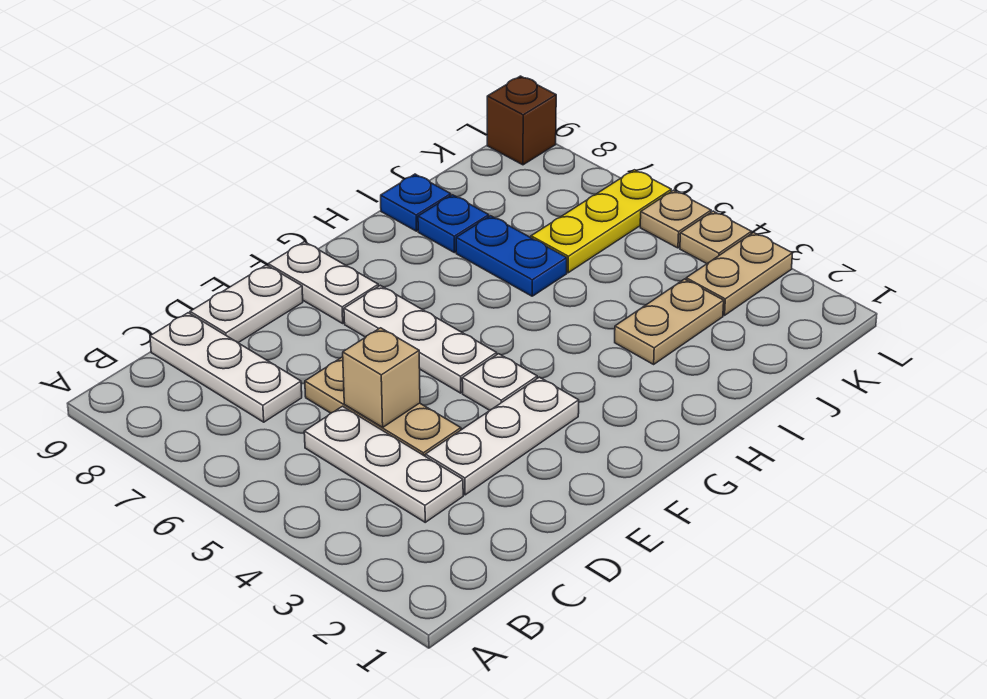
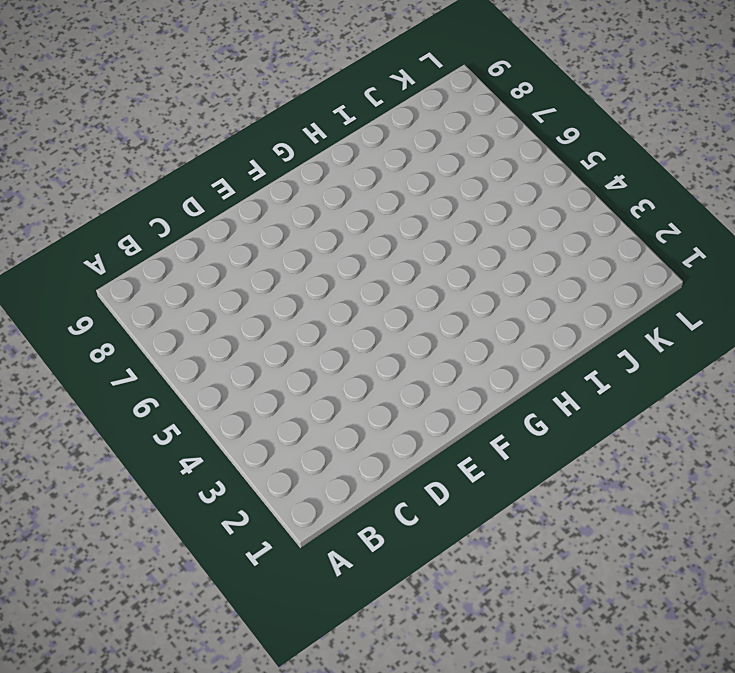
none -> white 1x3 plate [304,406,463,522]
none -> white 1x3 plate [150,313,302,422]
none -> white 1x3 plate [425,377,579,495]

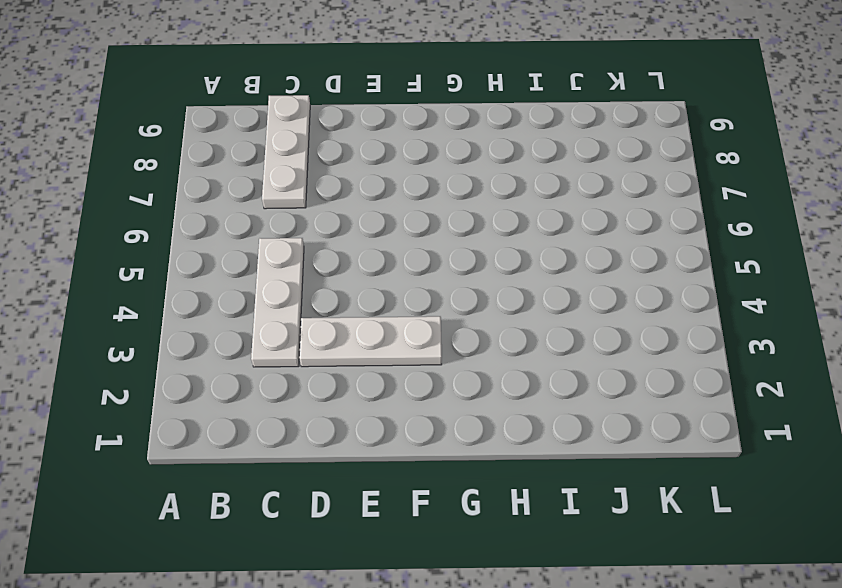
none -> tan 1x3 plate [305,357,461,456]
none -> white 1x2 plate [190,265,303,343]
none -> white 1x1 plate [462,354,537,410]

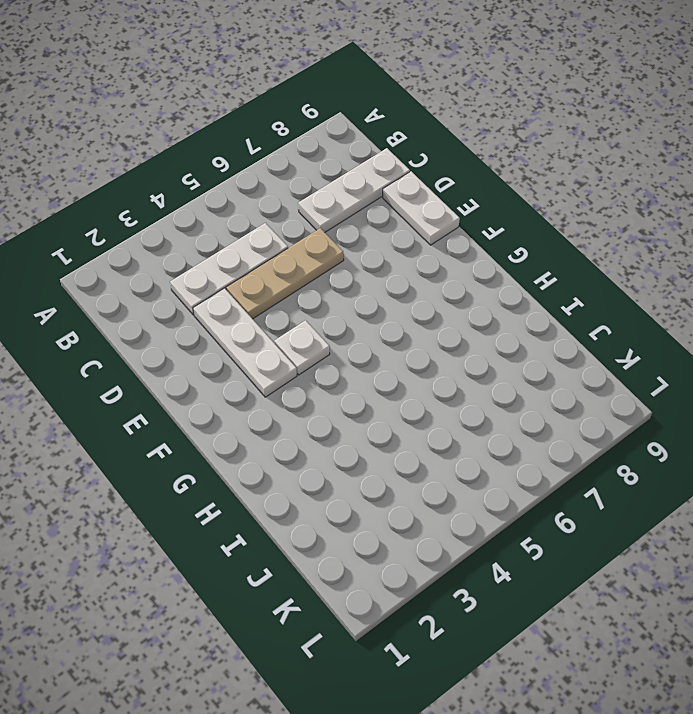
none -> white 1x3 plate [344,285,497,393]
none -> white 1x2 plate [268,242,378,323]
none -> tan 1x2 plate [615,279,724,364]

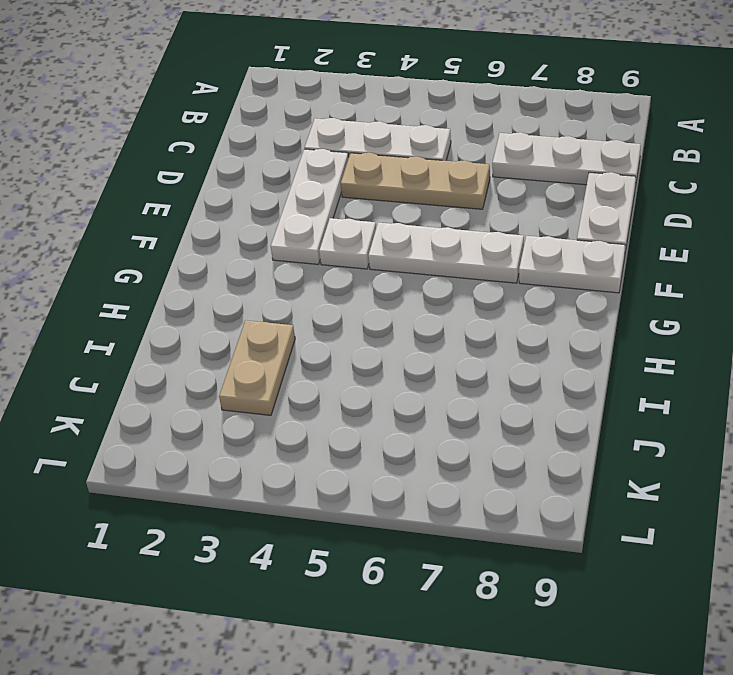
none -> blue 1x2 plate [456,216,567,296]
none -> blue 1x1 plate [418,195,489,253]
none -> blue 1x1 plate [381,174,451,231]

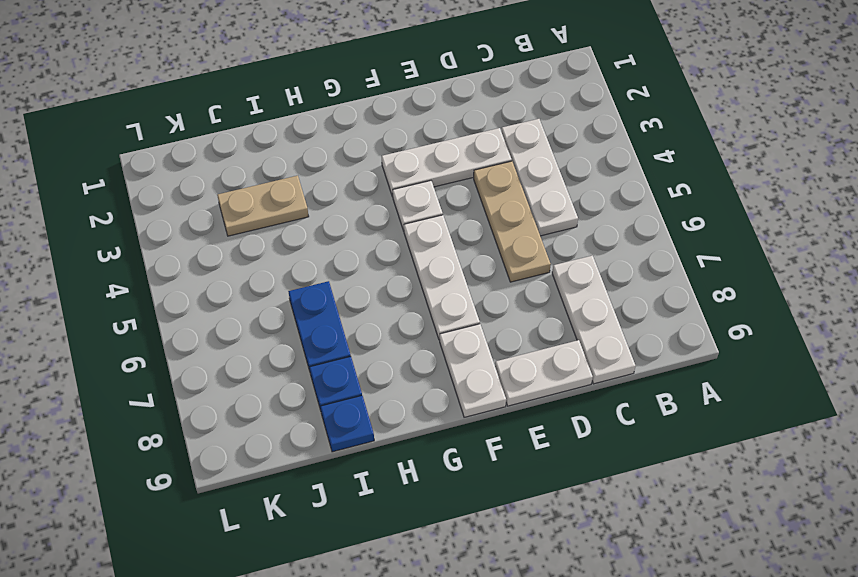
none -> yellow 1x3 plate [531,170,671,273]
none -> tan 1x2 plate [686,233,792,315]
none -> tan 1x1 plate [680,211,751,264]

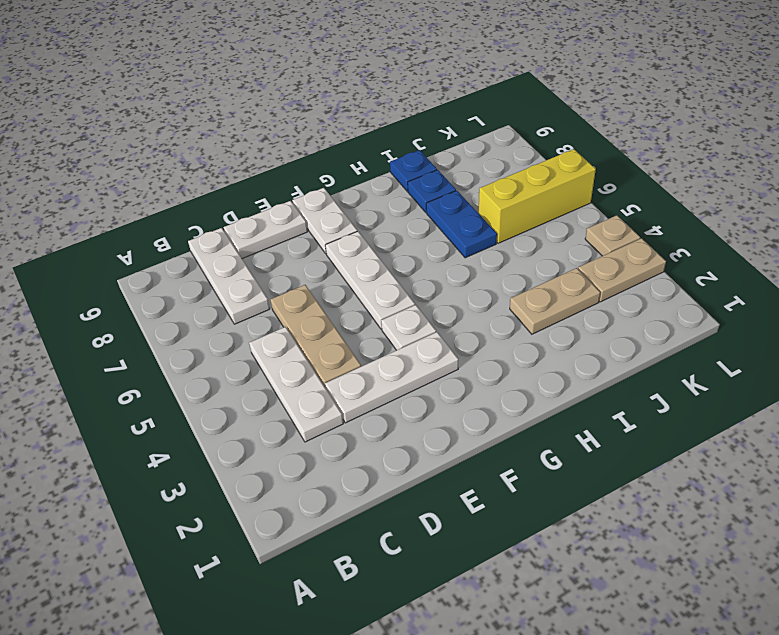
yellow 1x3 brick [479,149,596,243] -> yellow 1x3 plate [531,170,671,273]
none -> tan 1x1 plate [640,190,711,248]
none -> brown 1x1 brick [487,76,556,165]
none -> tan 1x1 brick [343,328,420,427]

